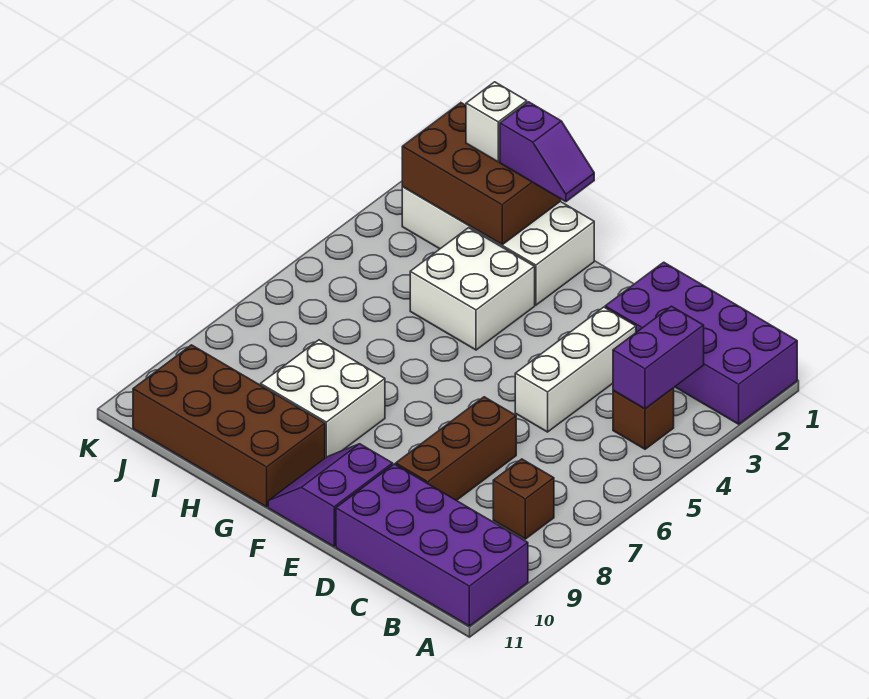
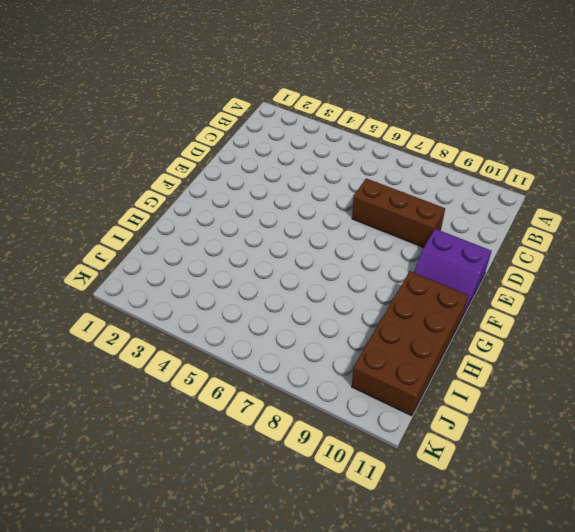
none -> purple 2x4 brick [605,262,797,424]
none -> purple 2x4 brick [336,464,528,626]
none -> brown 1x1 brick [613,388,674,449]

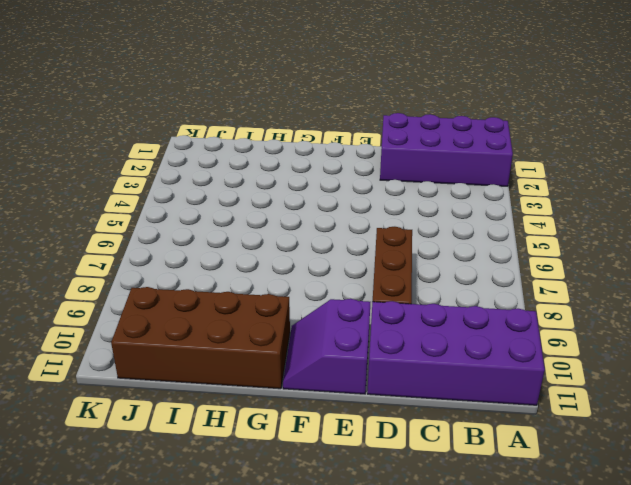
none -> brown 1x1 brick [613,388,674,449]
none -> brown 1x1 brick [493,459,554,539]
none -> white 1x3 brick [515,307,636,432]

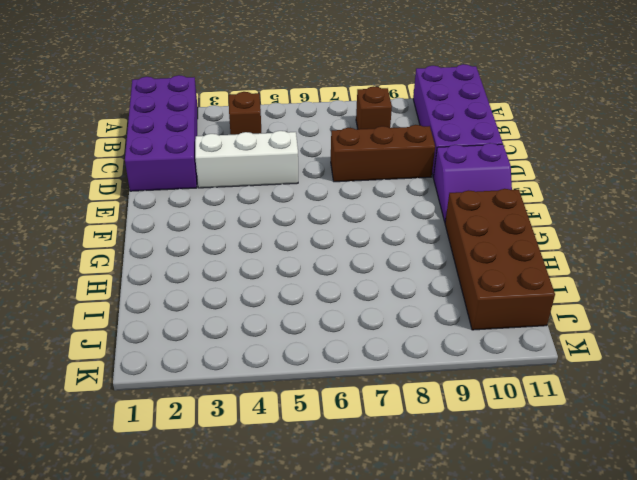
none -> white 2x4 brick [402,187,594,305]
none -> white 2x2 brick [410,228,535,350]
none -> white 2x2 brick [261,340,385,458]

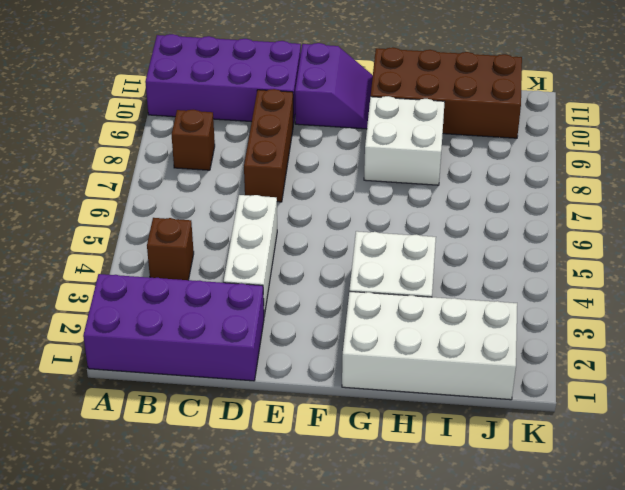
none -> purple 1x2 brick [613,306,704,409]
none -> brown 2x3 brick [402,103,561,245]
none -> purple 1x2 slope [500,102,594,202]

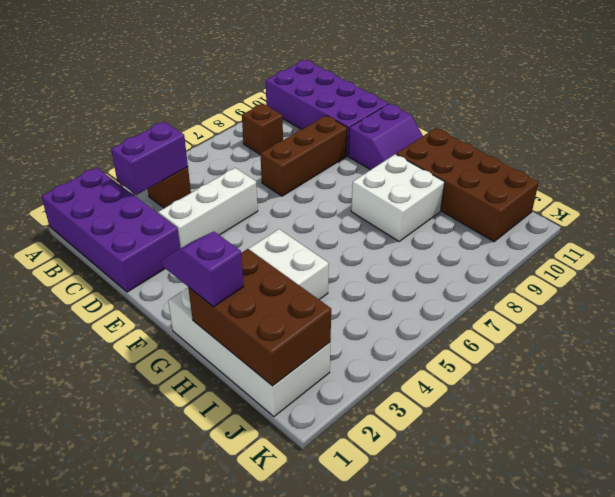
none -> white 1x1 brick [466,82,527,162]

